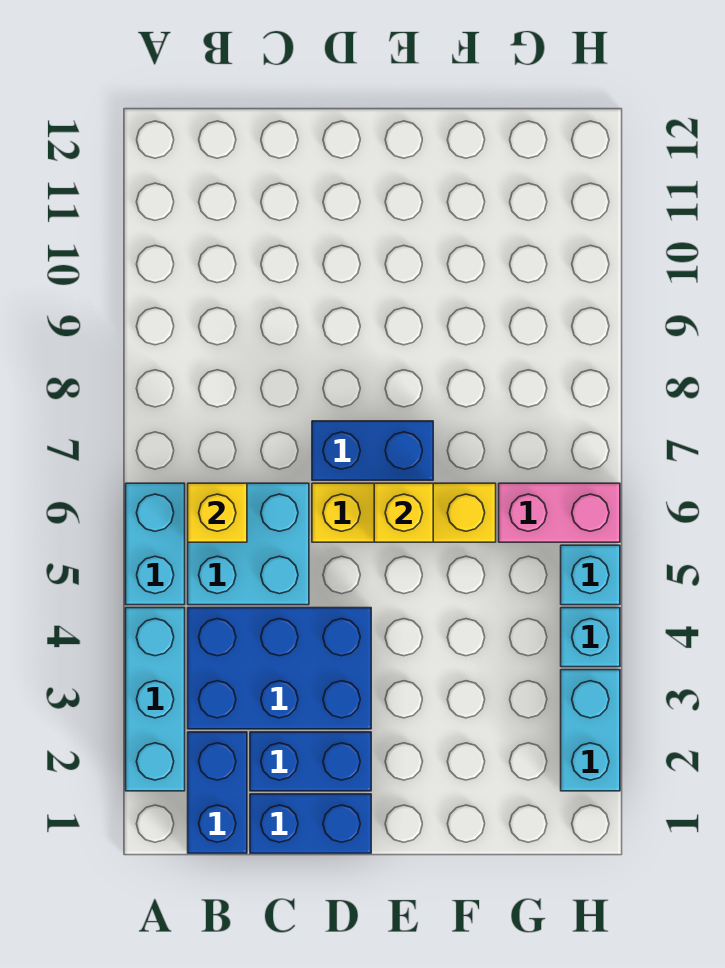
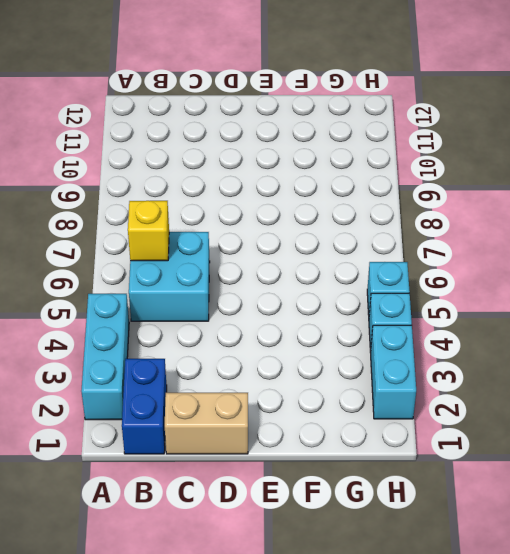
tan 1x2 brick [165,393,248,454] -> blue 1x2 brick [250,794,371,853]
none -> cyan 1x2 brick [126,483,185,605]
none -> blue 2x3 brick [188,608,371,729]
none -> blue 1x2 brick [250,732,371,791]

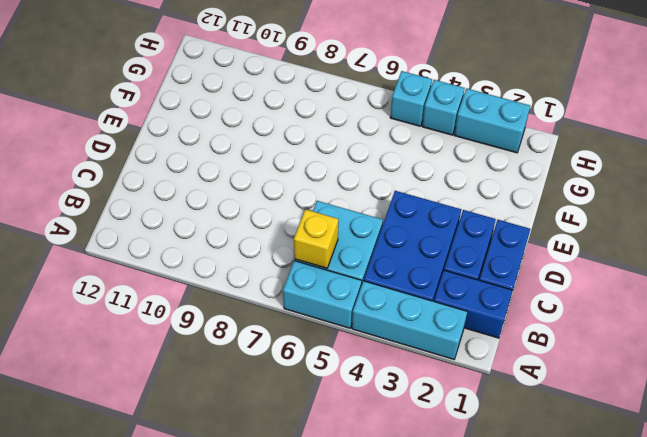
none -> yellow 1x3 brick [312,483,496,542]
none -> blue 1x2 brick [312,421,433,480]
none -> pink 1x2 brick [499,483,620,542]

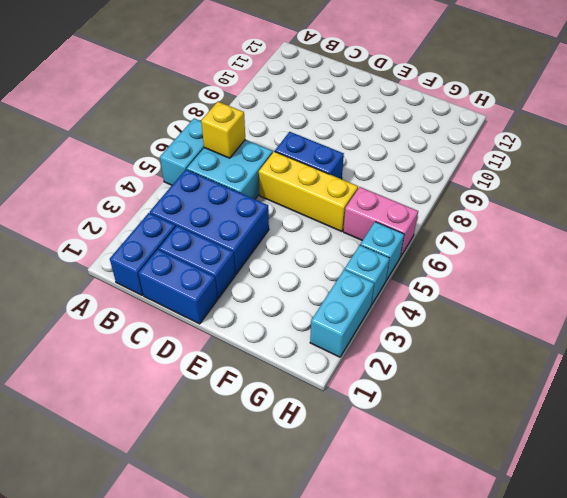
none -> cyan 1x3 brick [126,608,185,791]
none -> yellow 1x1 brick [374,483,433,542]

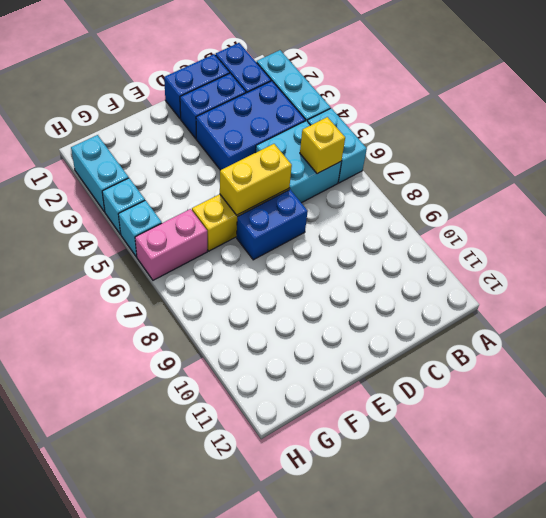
yellow 1x2 brick [220,144,292,215] -> yellow 1x1 brick [374,483,433,542]

